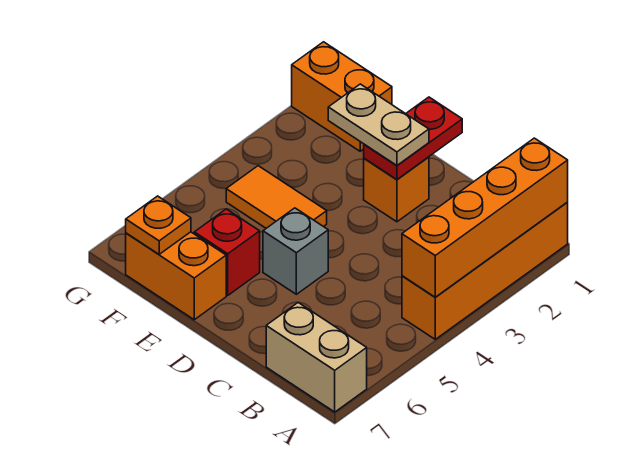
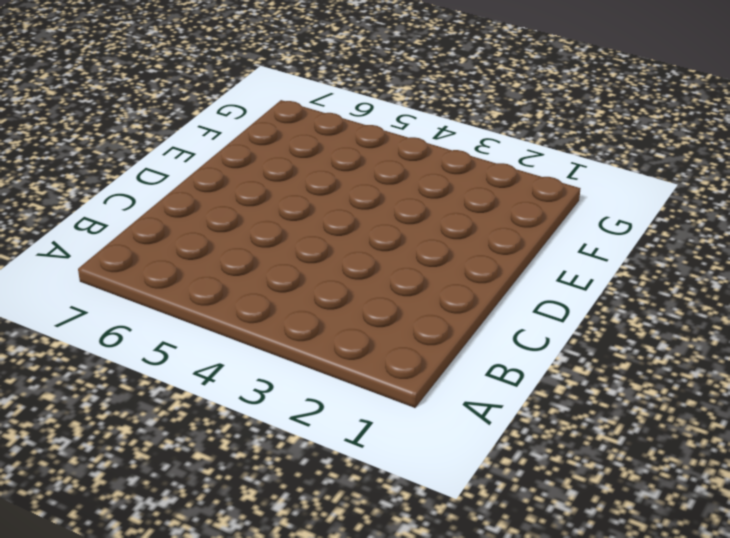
none -> orange 1x4 brick [402,202,568,339]
none -> tan 1x2 brick [266,303,367,412]
none -> orange 1x1 brick [364,157,429,222]

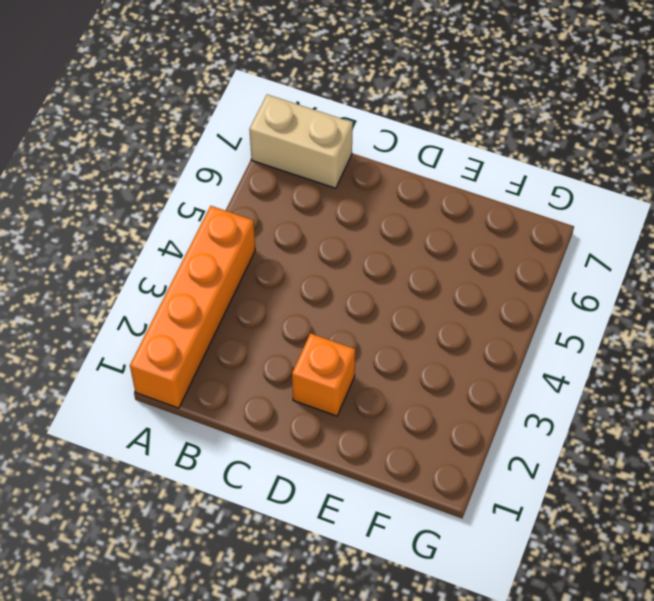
none -> grey 1x1 brick [263,208,328,294]
none -> orange 1x2 tile [226,166,327,228]
none -> red 1x1 brick [194,209,260,295]

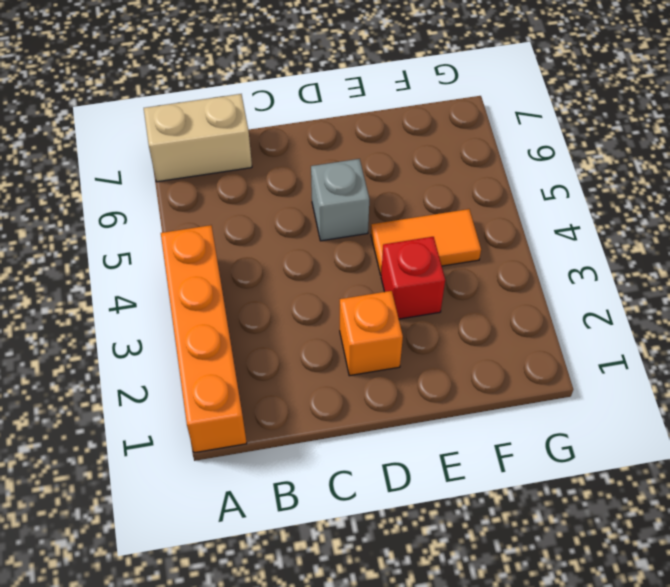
red 1x1 brick [381,237,445,319] -> red 1x1 brick moved to [194,209,260,295]
none -> orange 1x2 brick [126,232,226,320]
none -> orange 1x2 brick [292,42,392,151]
none -> orange 1x4 brick [402,138,568,297]

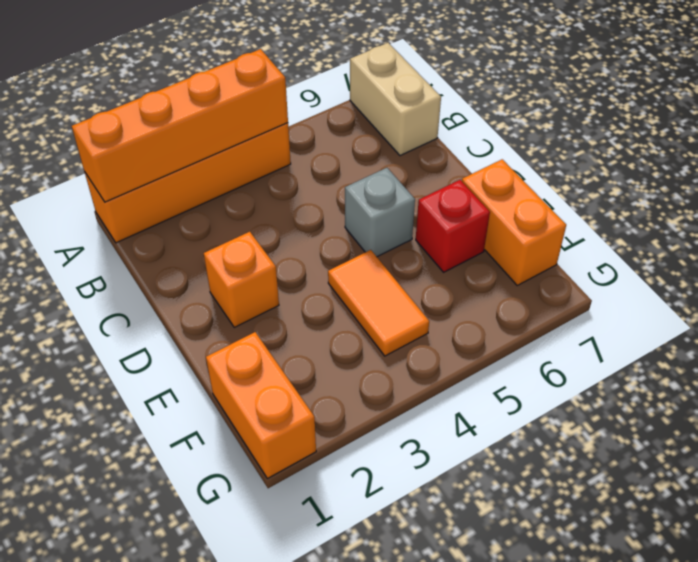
none -> red 1x2 plate [364,97,462,179]
none -> orange 1x1 plate [126,196,191,254]
none -> tan 1x2 plate [328,84,429,165]

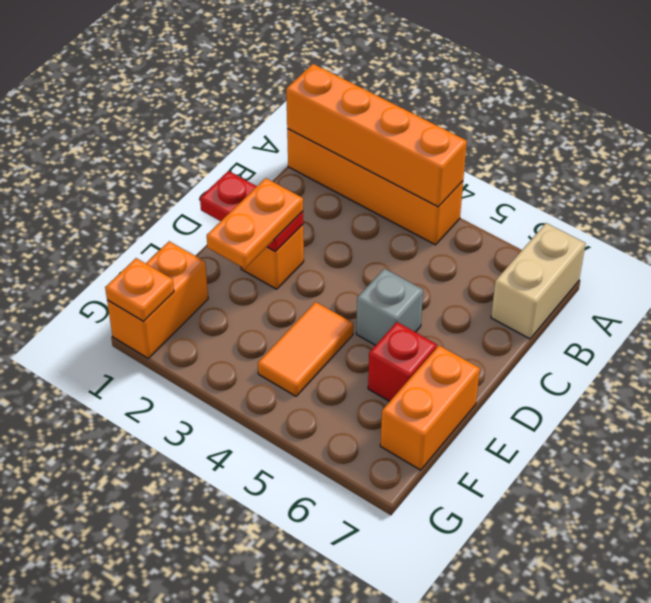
orange 1x2 plate [207,178,303,269] -> tan 1x2 plate [328,84,429,165]
orange 1x1 plate [105,258,174,321] -> orange 1x1 plate moved to [126,196,191,254]

